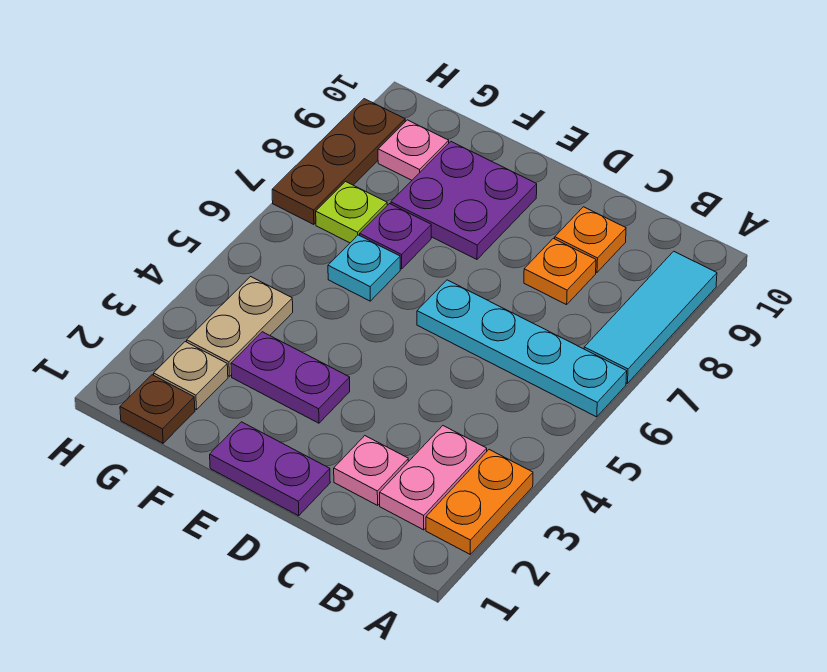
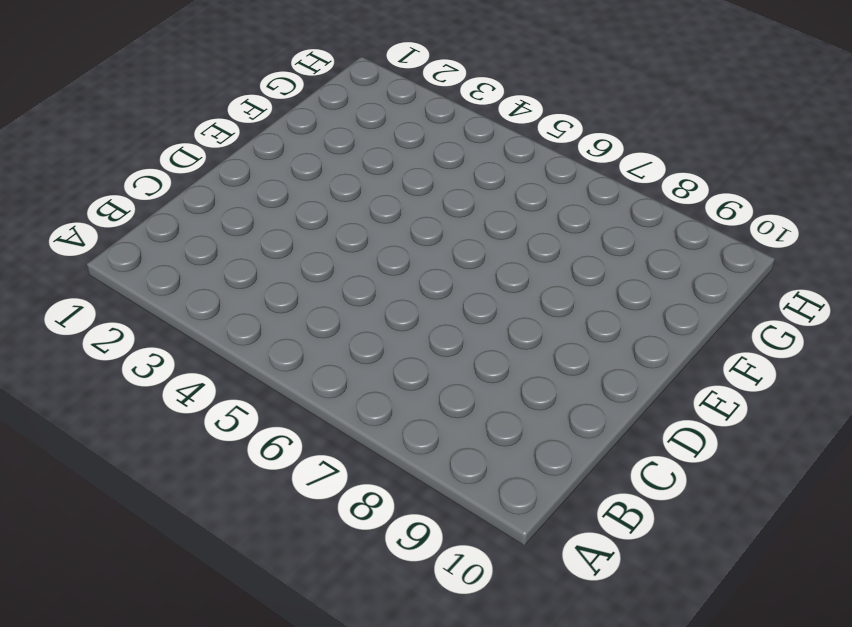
none -> orange 1x2 plate [426,450,533,554]
none -> cyan 1x4 plate [417,280,627,417]
none -> cyan 1x3 tile [584,251,717,384]

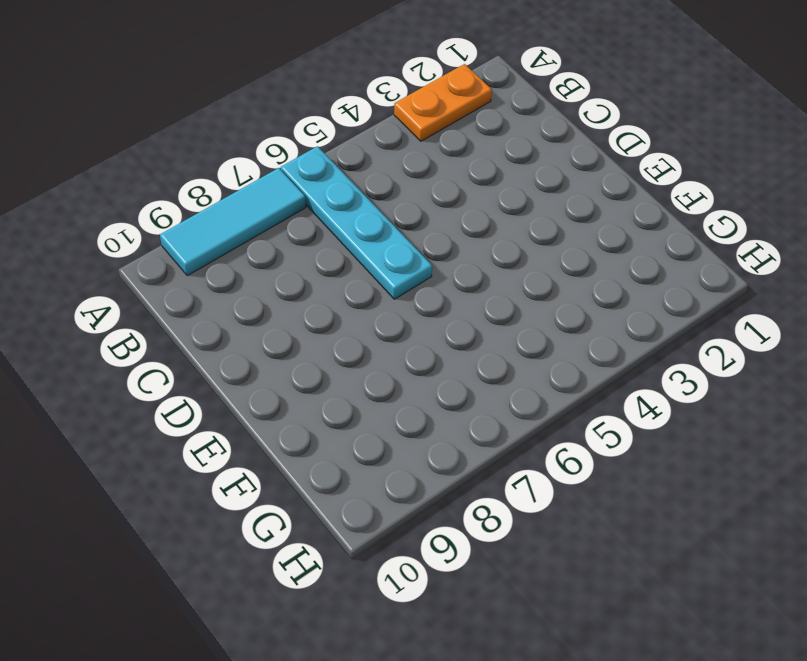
none -> pink 1x2 plate [380,426,487,530]
none -> pink 1x1 plate [334,436,408,505]
none -> orange 1x1 plate [524,238,596,305]

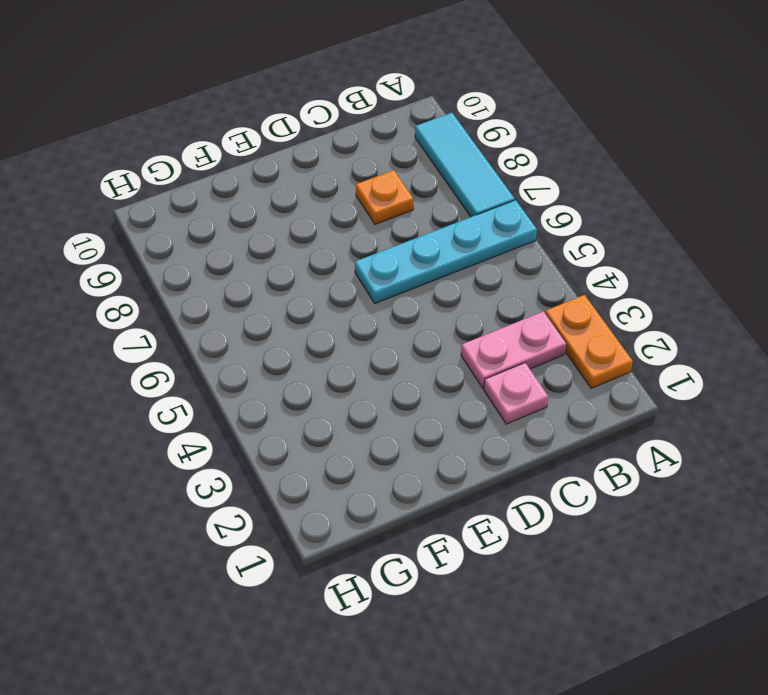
pink 1x2 plate [461,311,566,388] -> pink 1x2 plate turned to [380,426,487,530]
none -> orange 1x1 plate [555,207,626,272]
none -> purple 1x2 plate [210,422,330,516]
none -> purple 1x2 plate [231,332,350,423]

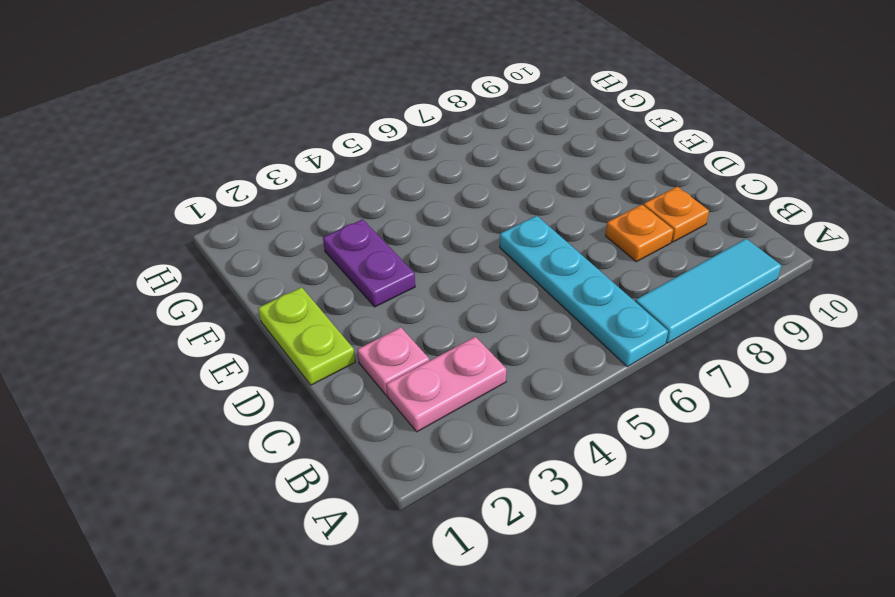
lime 1x2 plate [258,287,355,385] -> purple 1x2 plate [210,422,330,516]
none -> orange 1x2 plate [426,450,533,554]
none -> purple 2x2 plate [391,142,537,259]
none -> cyan 1x1 plate [328,235,400,301]

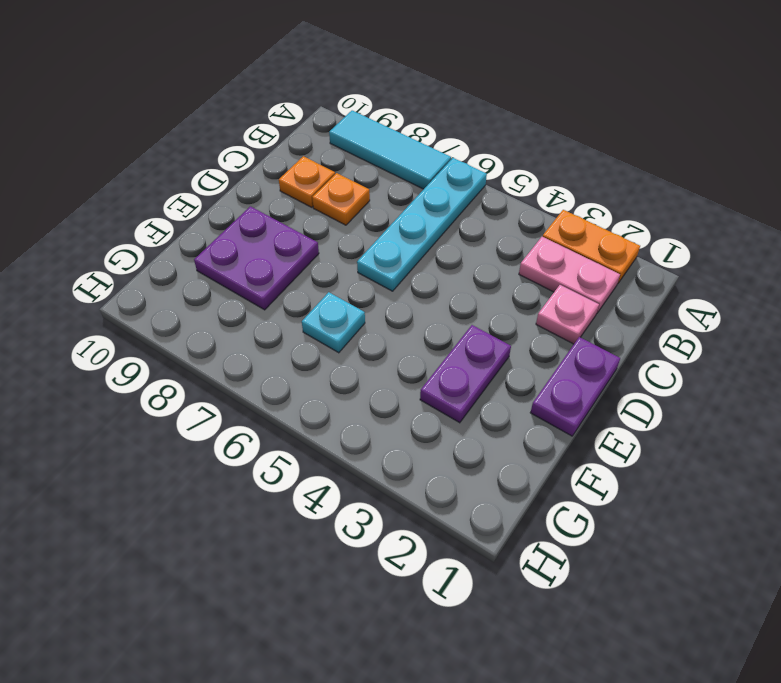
none -> purple 1x1 plate [360,204,431,269]
none -> brown 1x1 plate [120,375,195,443]
none -> tan 1x1 plate [154,342,228,410]

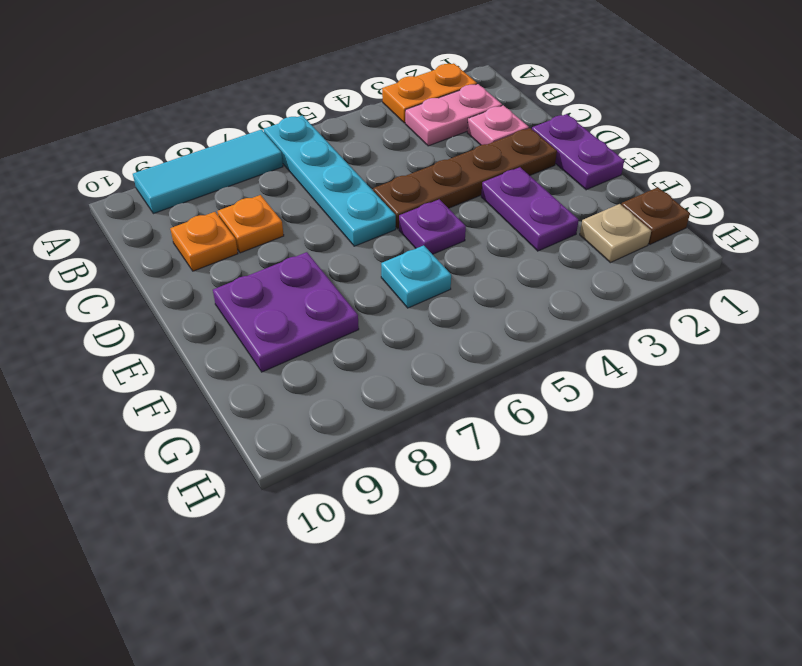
brown 1x4 plate [373,128,557,229] -> none
purple 1x1 plate [399,199,466,254] -> purple 1x1 plate moved to [360,204,431,269]
none -> tan 1x2 plate [187,277,293,376]
none -> lime 1x1 plate [316,182,387,243]
none -> pink 1x1 plate [378,120,449,180]

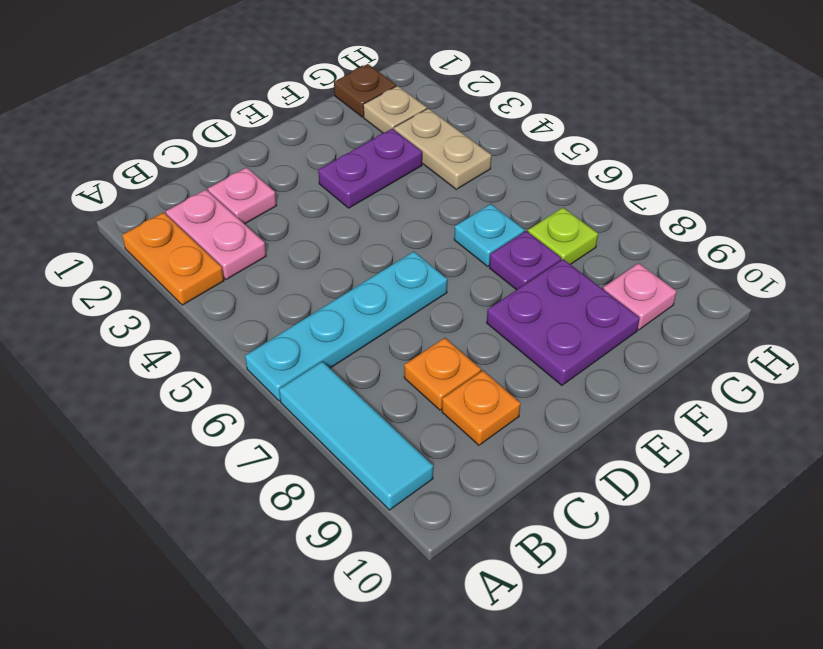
none -> purple 1x2 plate [210,422,330,516]
none -> brown 1x3 plate [272,99,405,225]

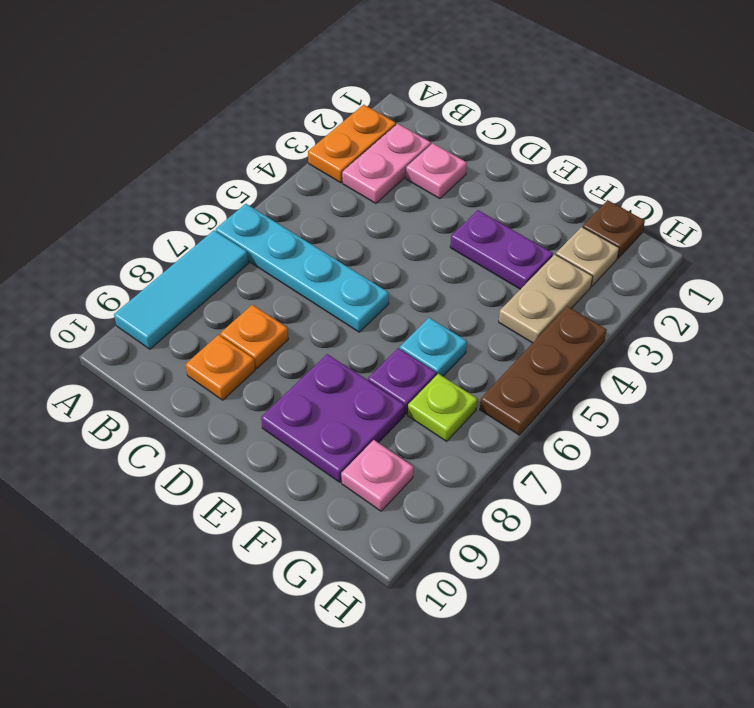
brown 1x3 plate [480,306,607,435] -> brown 1x3 plate moved to [272,99,405,225]
none -> purple 1x2 plate [210,422,330,516]

